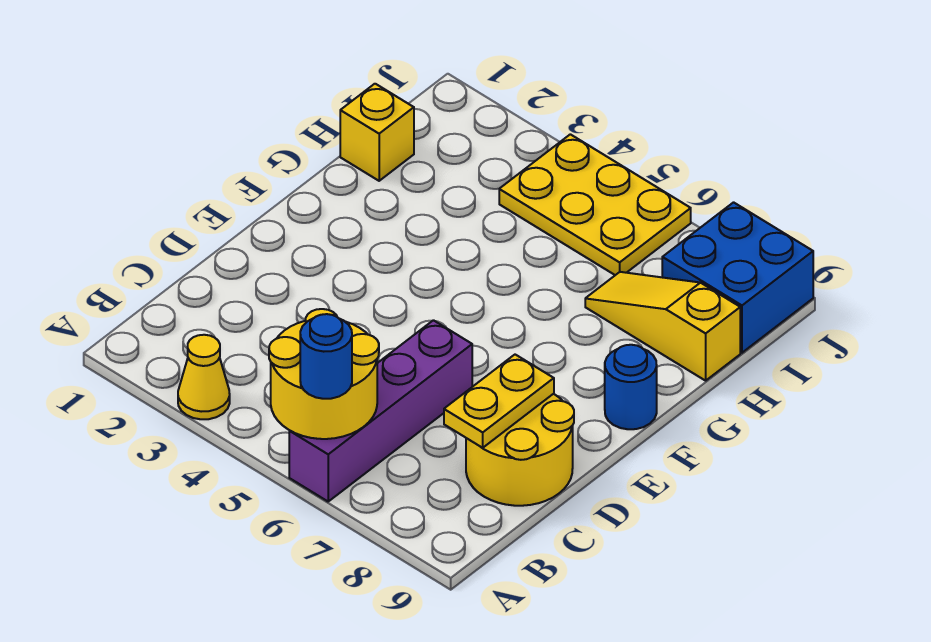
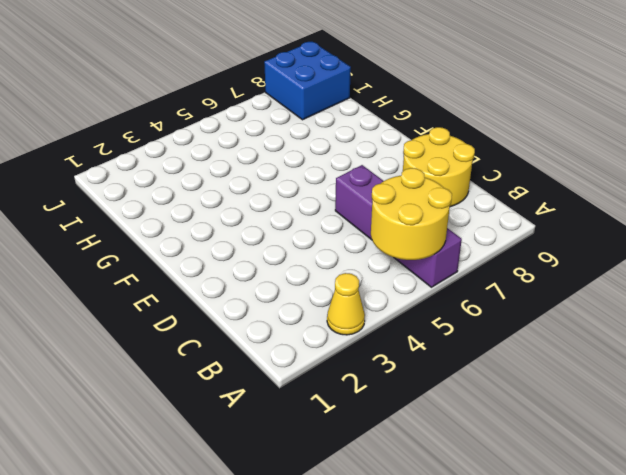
none -> blue 1x1 round brick [605,345,657,429]
none -> yellow 1x1 brick [340,84,414,181]

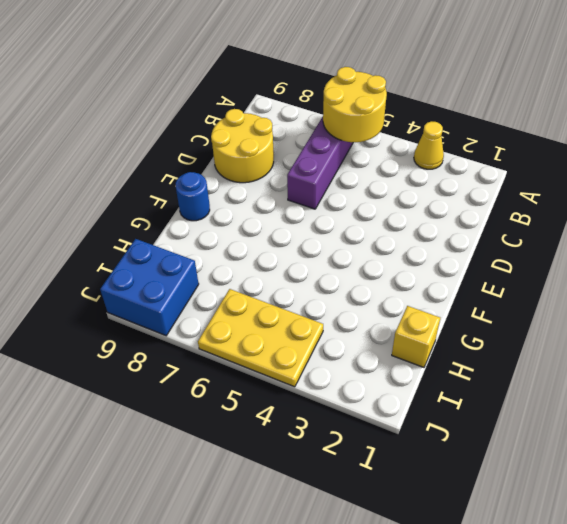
none -> yellow 1x3 slope [585,272,740,381]
none -> yellow 1x2 plate [444,355,554,448]

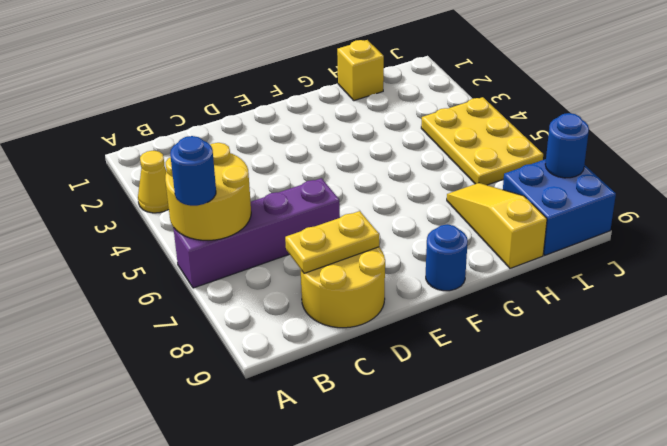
blue 1x1 round brick [545,113,589,178] -> none

